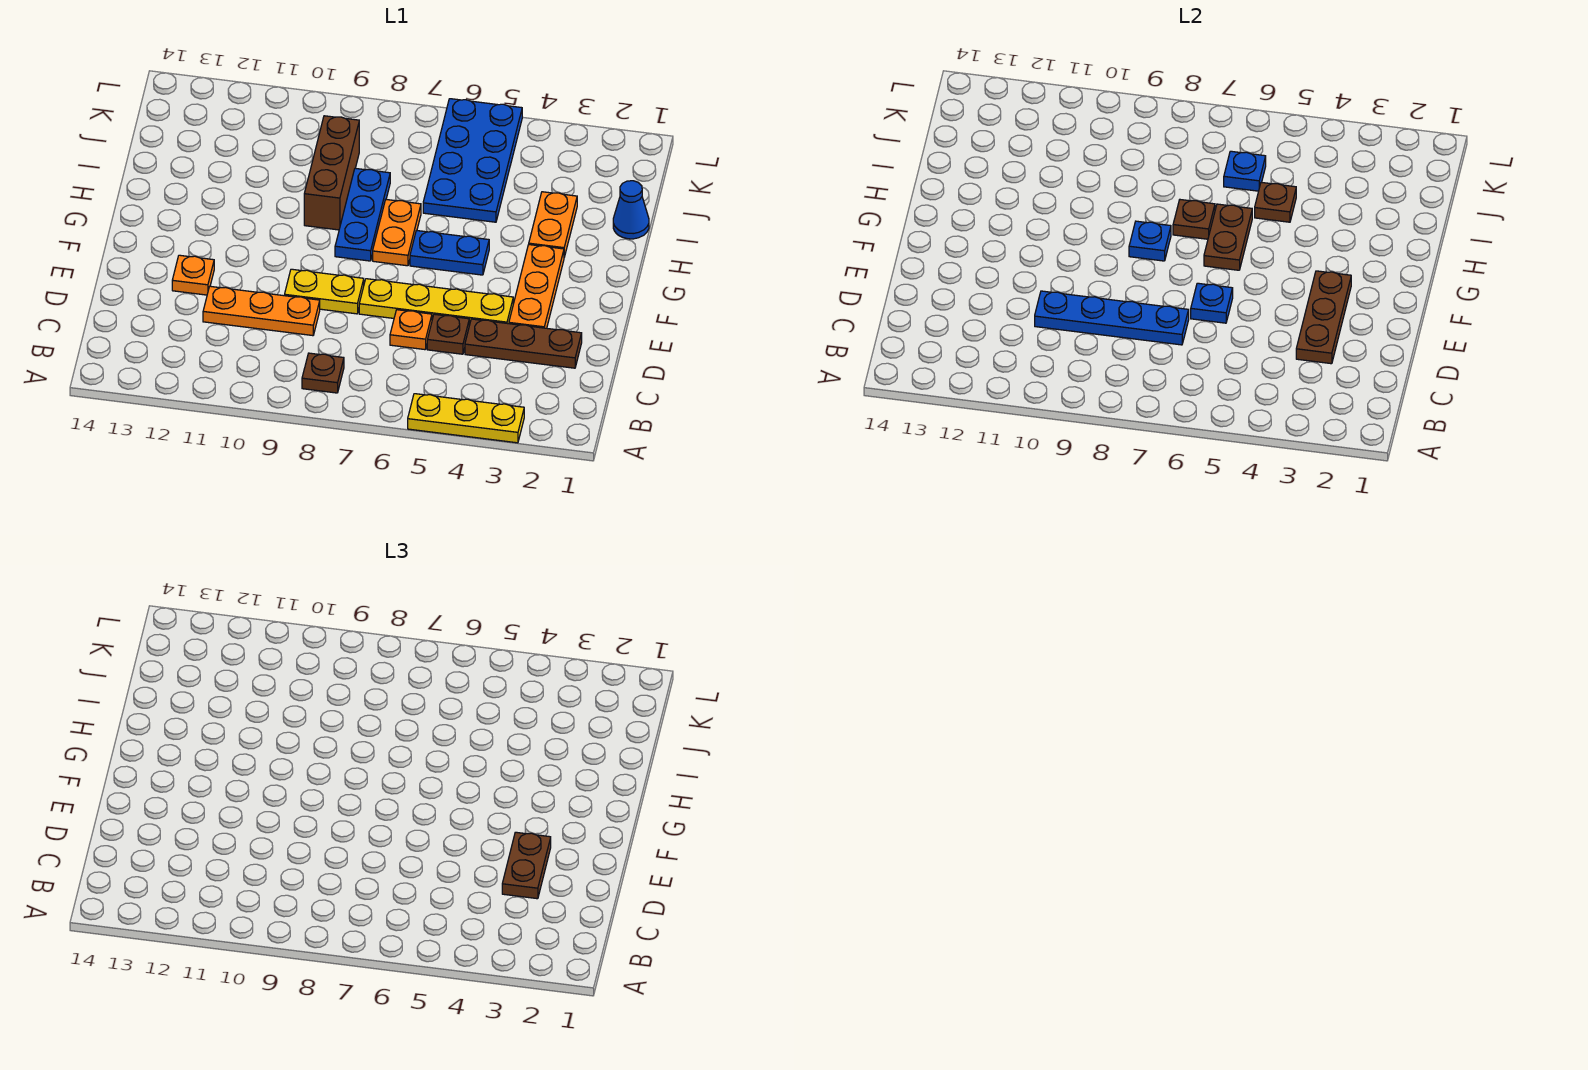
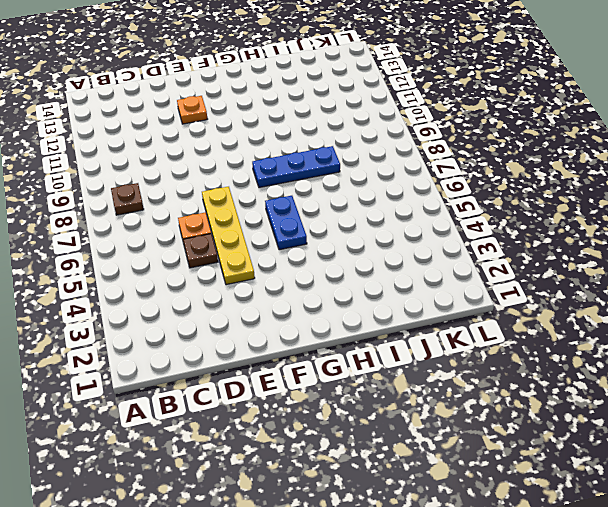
none -> yellow 1x3 plate [408,394,524,443]
none -> brown 1x3 plate [465,319,582,368]
none -> orange 1x3 plate [203,286,320,336]

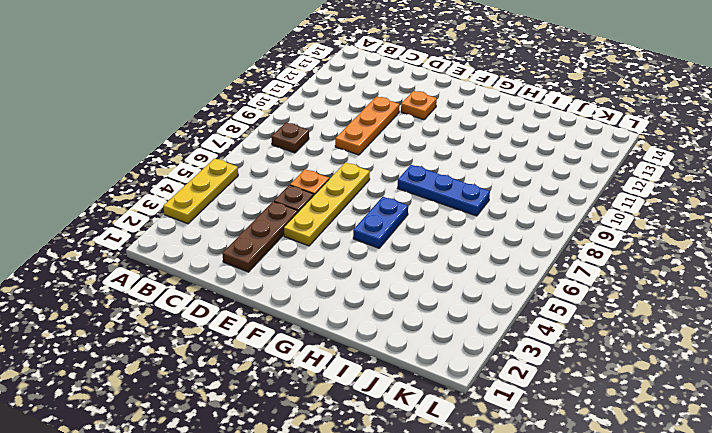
none -> orange 1x3 plate [509,245,564,328]
none -> yellow 1x2 plate [285,269,364,314]
none -> orange 1x2 plate [373,200,421,266]

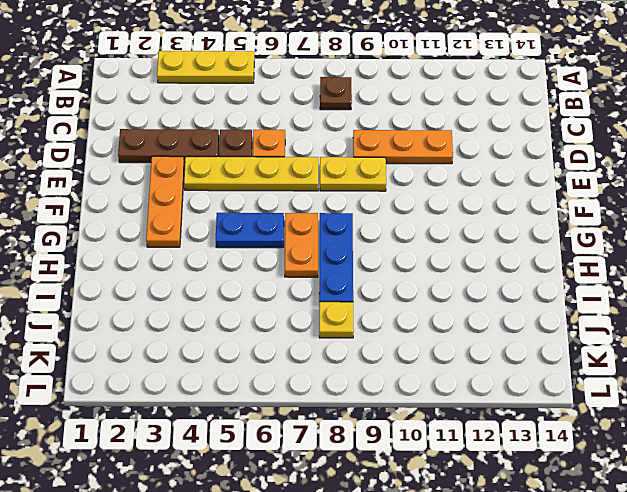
yellow 1x1 plate [319,302,354,338] -> none
none -> orange 1x1 plate [172,255,214,295]
none -> orange 1x2 plate [529,192,577,257]
none -> brown 1x3 brick [304,116,359,230]

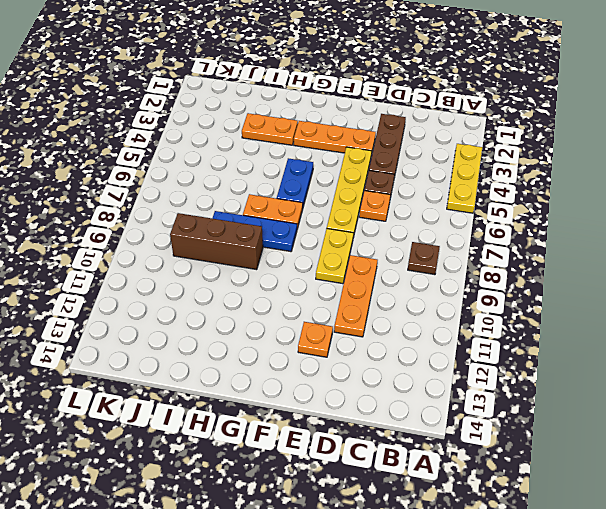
none -> blue 1x1 cone [613,181,649,239]
none -> blue 2x4 plate [423,99,522,222]
none -> brown 1x3 plate [1296,271,1351,364]

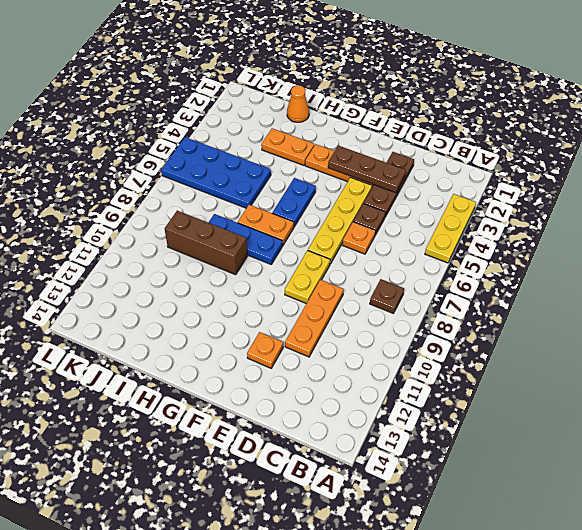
orange 1x1 cone [287,85,309,122] -> blue 1x1 cone [613,181,649,239]
none -> blue 1x4 plate [1035,291,1189,345]
none -> blue 1x1 plate [1191,283,1233,323]
none -> brown 1x2 plate [1204,204,1252,270]

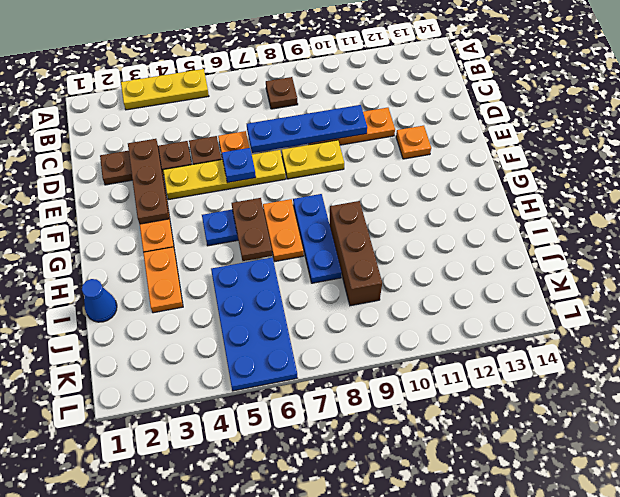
none -> blue 1x1 plate [1129,221,1171,261]
none -> brown 1x1 plate [1173,200,1215,239]
none -> brown 1x1 plate [1255,182,1296,222]

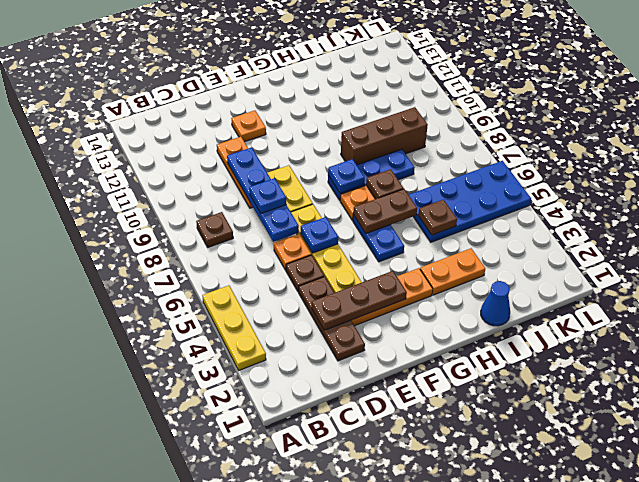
blue 1x1 plate [249,178,286,213] -> blue 1x1 plate moved to [1224,151,1266,191]
none -> brown 1x2 plate [502,832,551,899]

